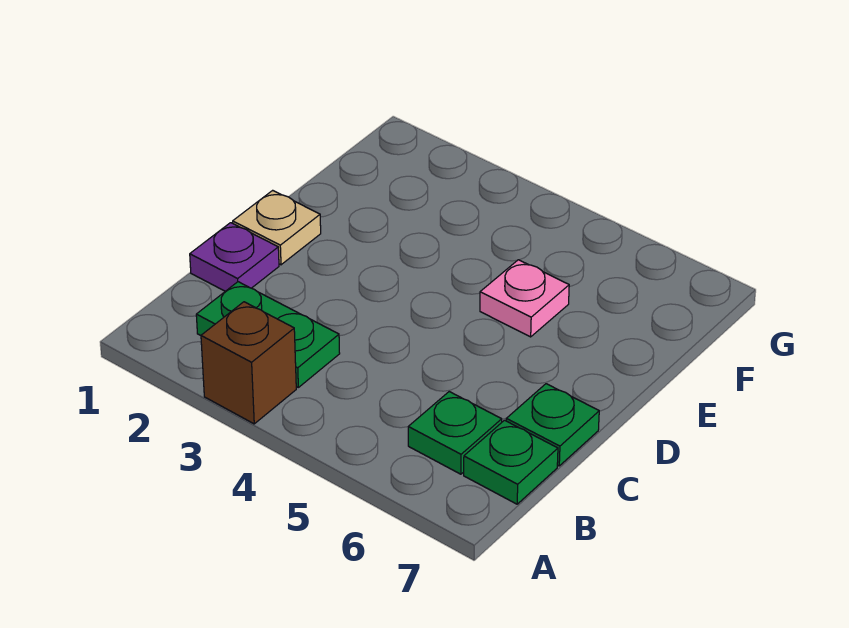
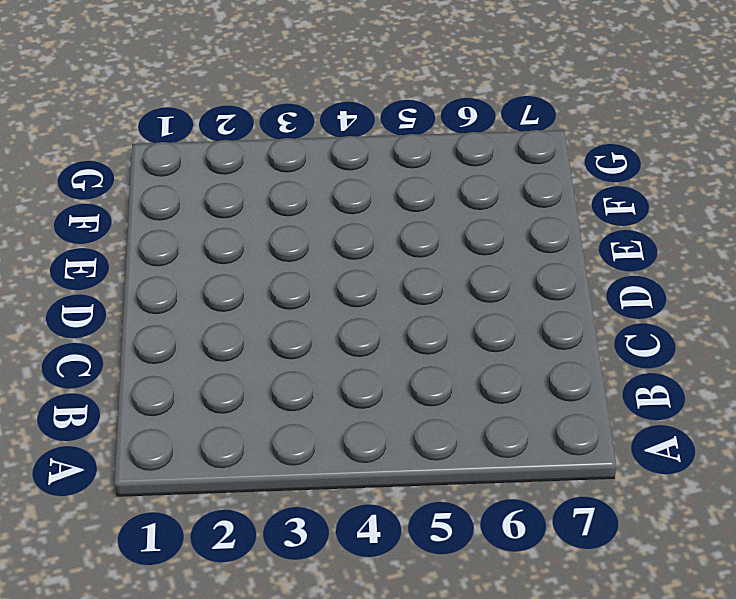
none -> brown 1x1 brick [201,302,296,424]
none -> green 1x2 plate [196,282,340,387]

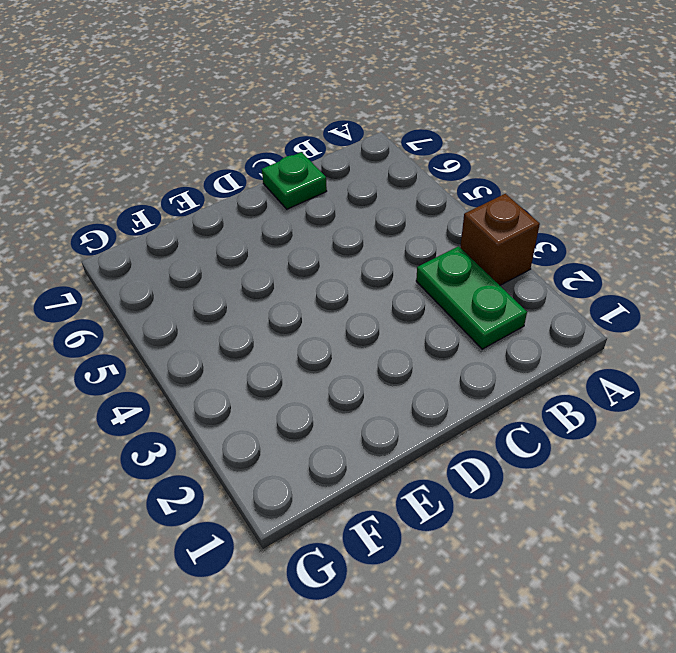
none -> green 1x1 plate [408,392,502,474]
none -> green 1x1 plate [464,420,558,504]

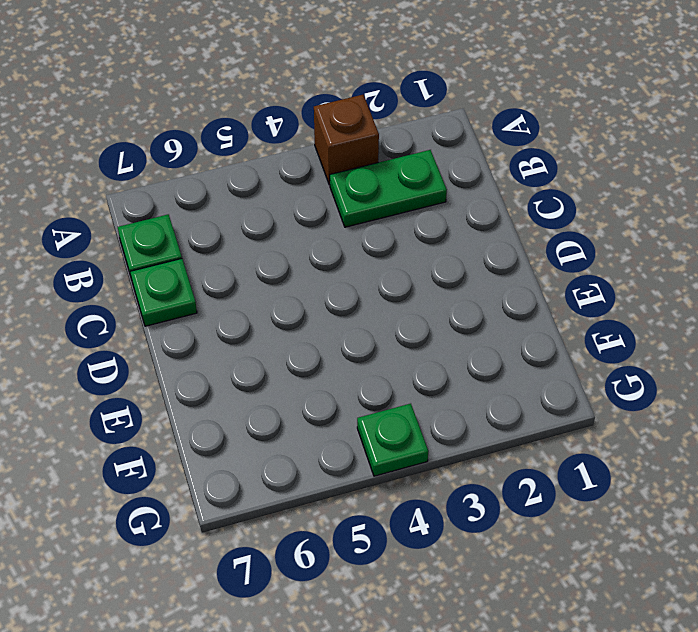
green 1x1 plate [357,404,428,476] -> green 1x1 plate moved to [408,392,502,474]
none -> purple 1x1 plate [190,223,279,291]
none -> tan 1x1 plate [233,190,321,265]

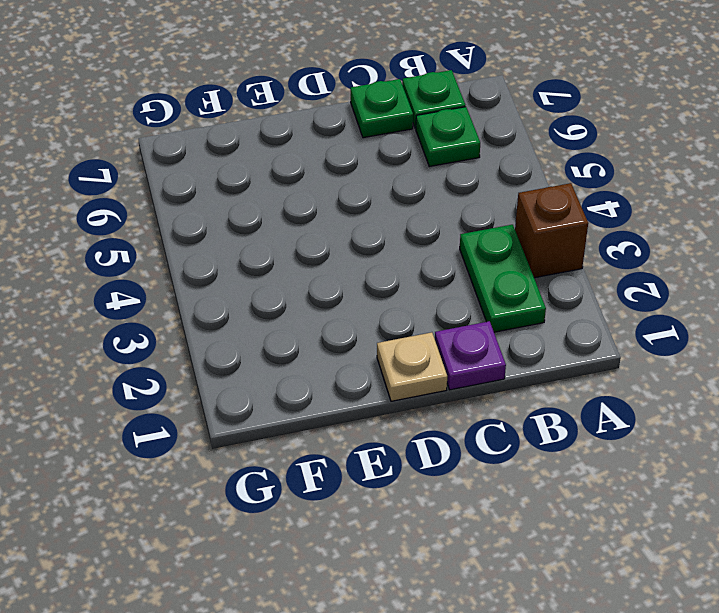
none -> pink 1x1 plate [480,260,569,337]

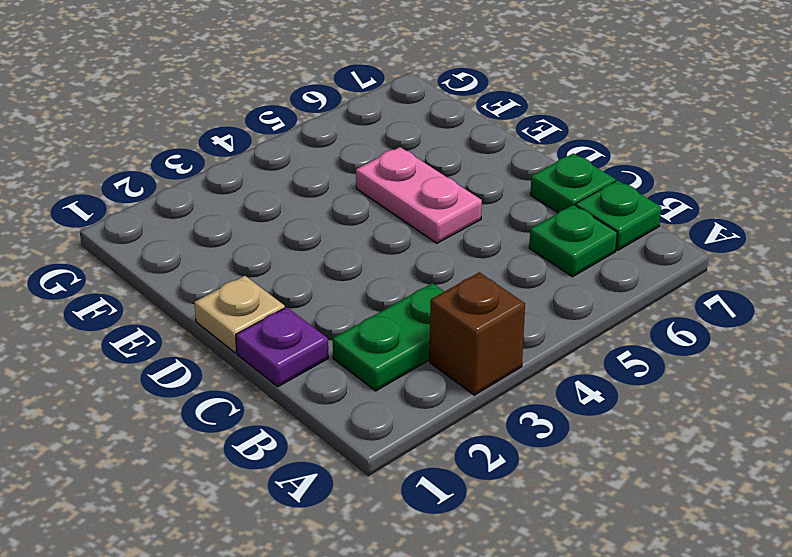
pink 1x2 plate [356,147,482,243] -> pink 1x1 plate [480,260,569,337]

